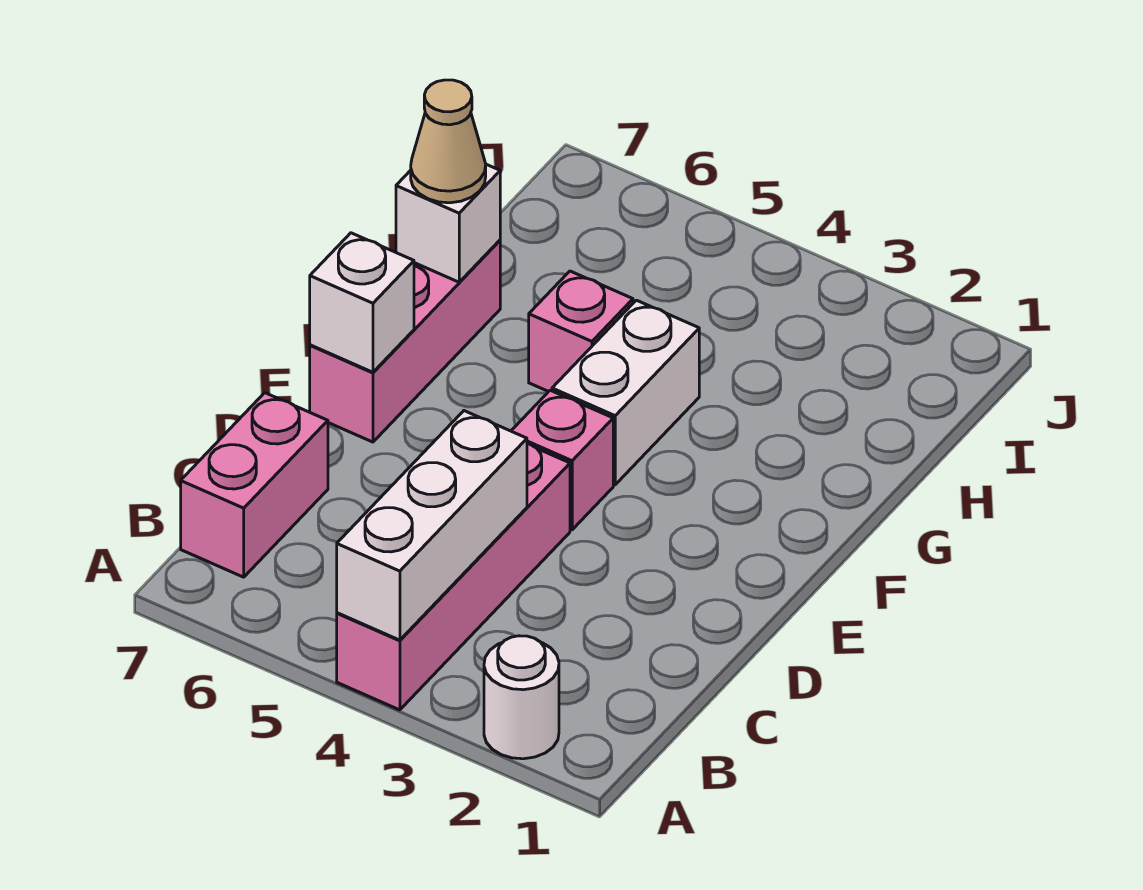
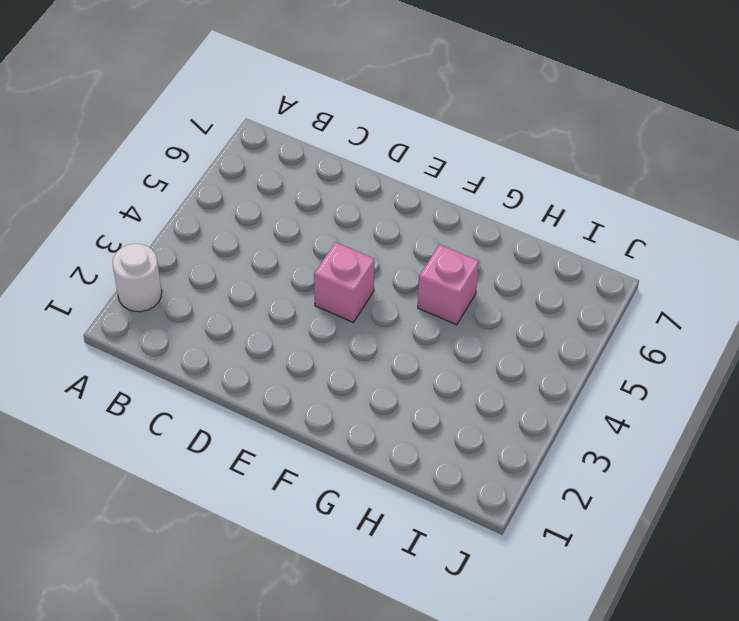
none -> pink 1x4 brick [337,444,570,710]
none -> pink 1x2 brick [181,393,328,577]

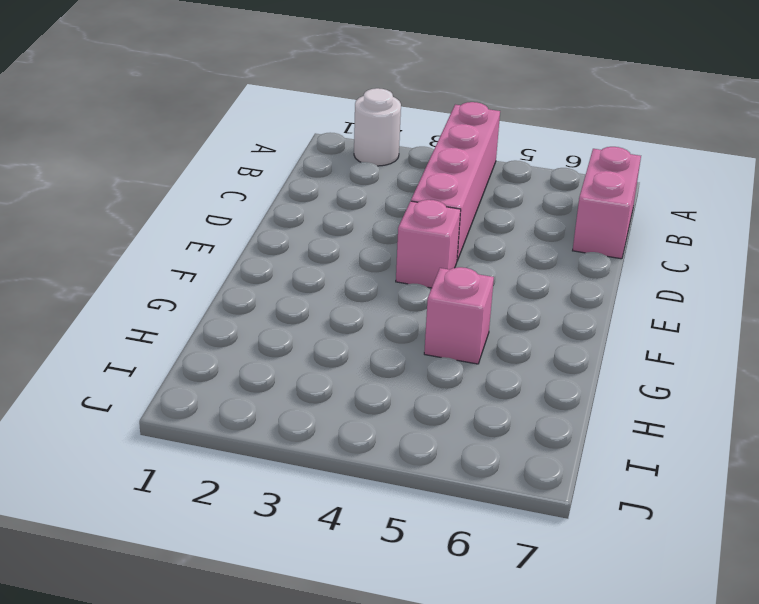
none -> pink 1x3 brick [310,240,500,442]
none -> white 1x2 brick [552,300,699,485]

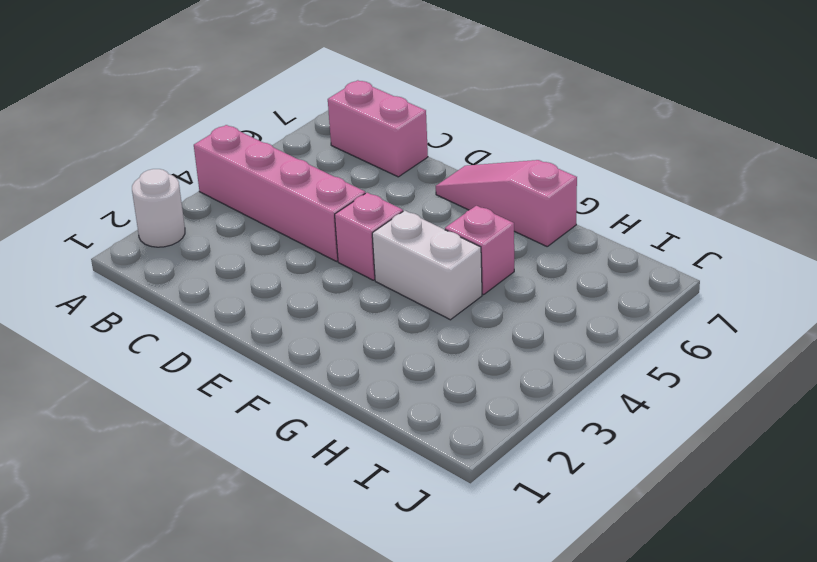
pink 1x3 slope [436,160,577,246] -> pink 1x3 brick [310,240,500,442]
none -> white 1x3 brick [337,411,527,640]
none -> white 1x1 brick [310,233,414,372]

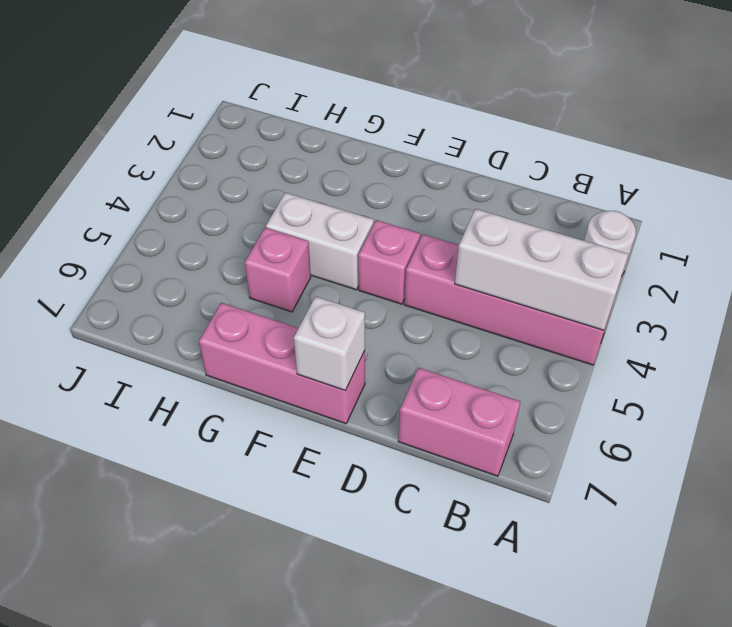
none -> white 1x1 brick [396,164,500,282]
none -> tan 1x1 cone [411,80,486,203]

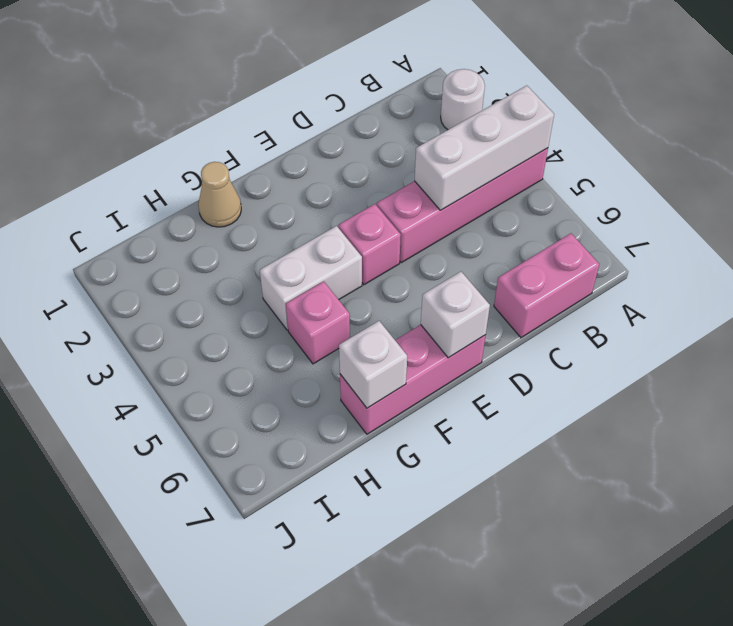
tan 1x1 cone [198,162,241,227] -> tan 1x1 cone moved to [411,80,486,203]

